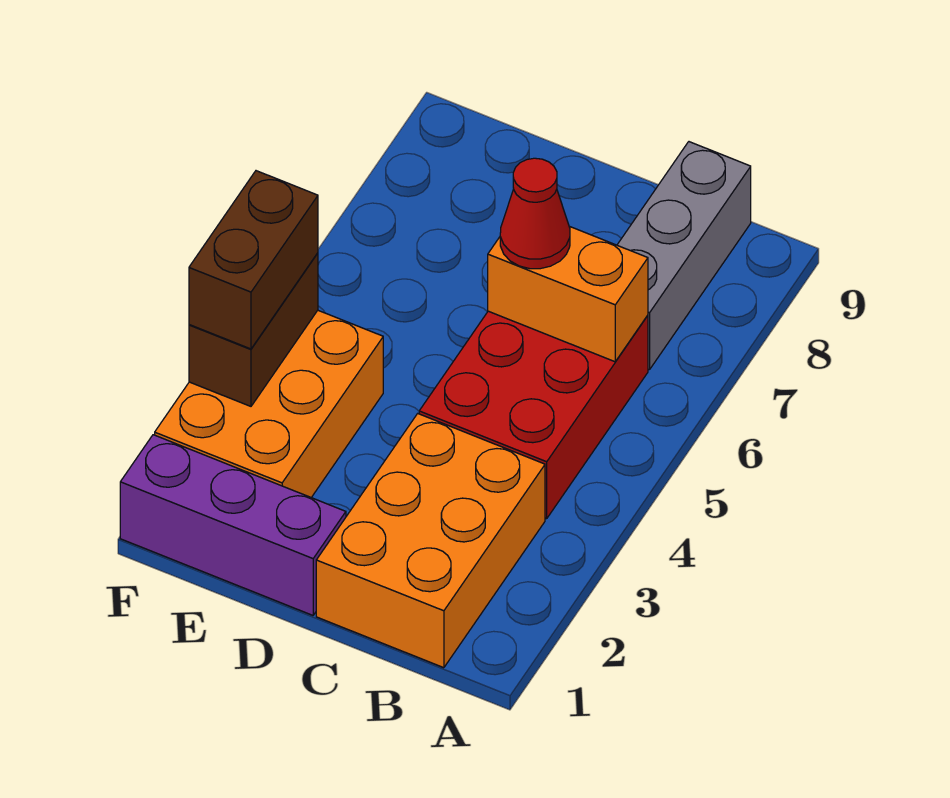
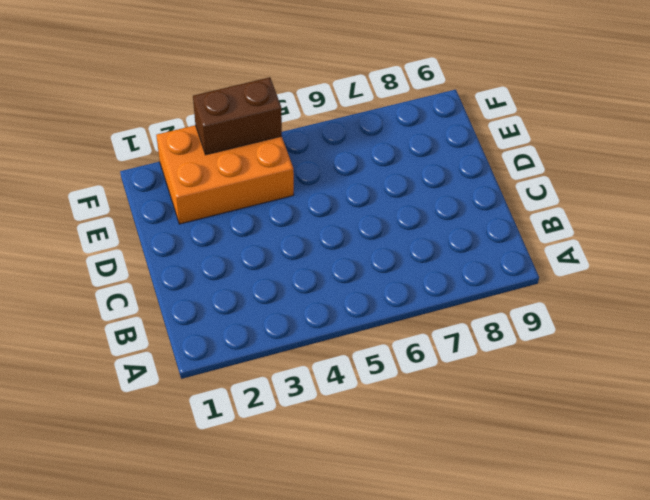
none -> orange 2x3 brick [316,414,545,668]
none -> red 2x3 brick [419,311,648,519]

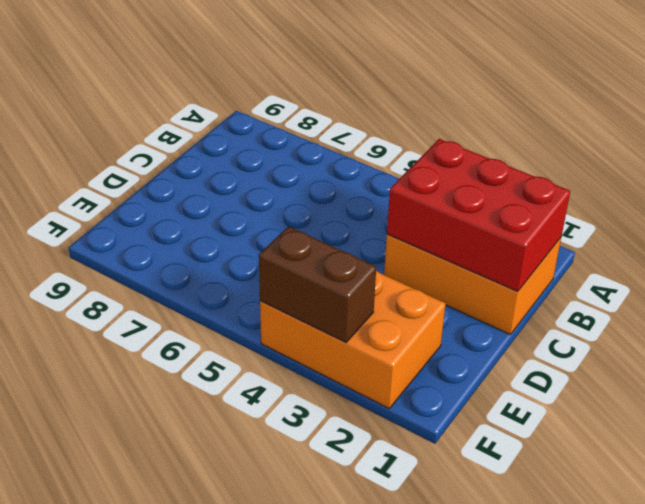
red 2x3 brick [387,139,570,292] -> red 2x3 brick moved to [419,311,648,519]
none -> grey 1x3 brick [617,142,751,370]
none -> purple 1x3 brick [120,435,346,615]

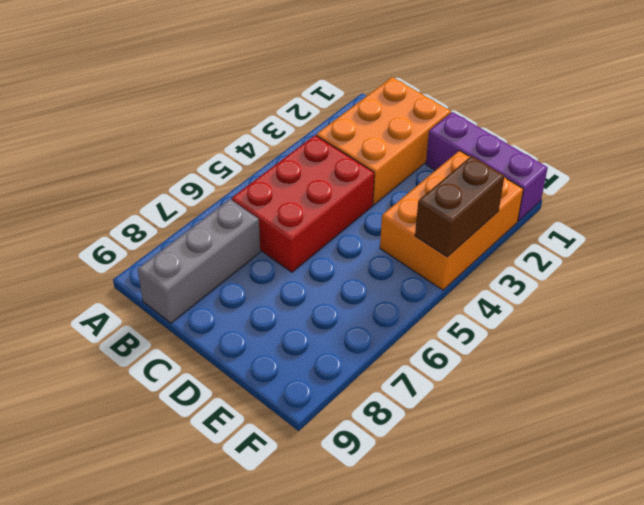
none -> orange 1x2 brick [488,227,648,362]
none -> red 1x1 cone [500,158,570,269]

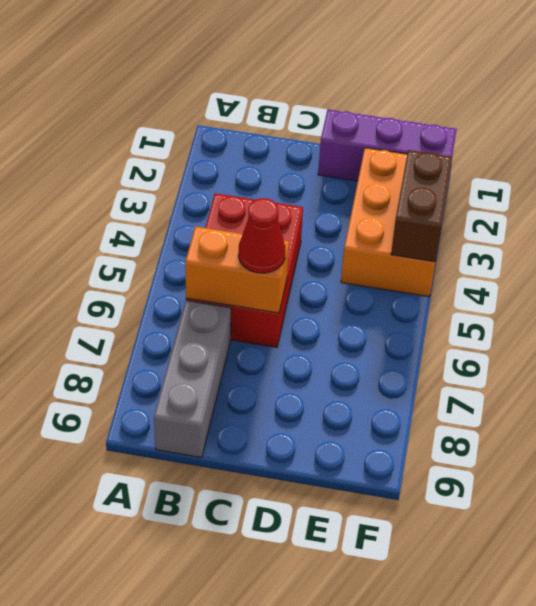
none -> orange 2x3 brick [316,414,545,668]
none -> brown 1x2 brick [189,171,318,349]

